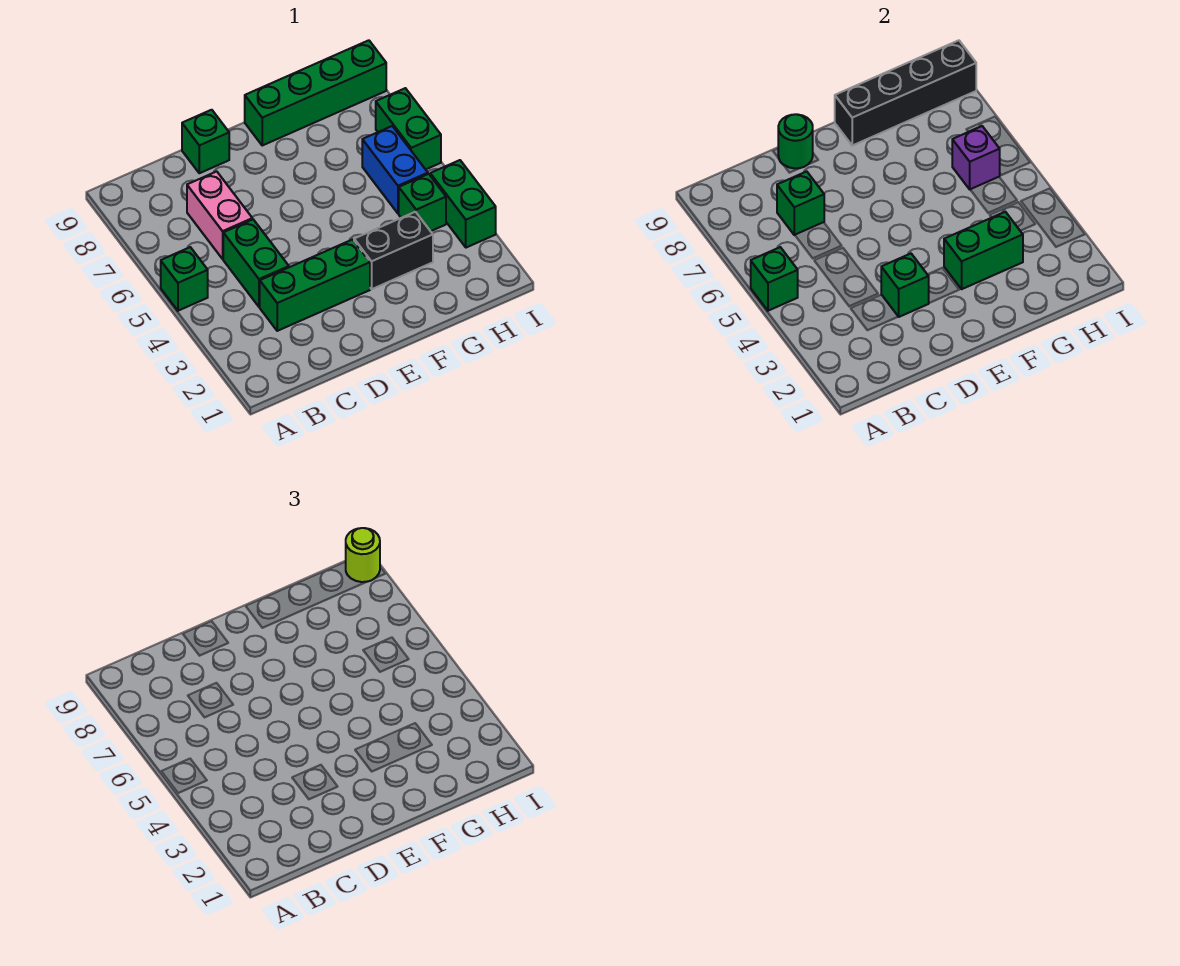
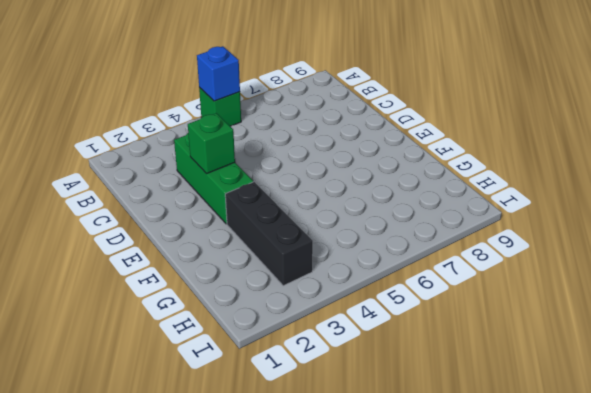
blue 1x1 brick [197,46,240,101] -> green 1x1 brick [751,247,798,311]
black 1x3 brick [225,182,313,286] -> black 1x2 brick [354,212,433,289]
none -> green 1x2 brick [223,219,289,307]
none -> pink 1x2 brick [187,171,252,259]
none -> green 1x1 brick [182,110,229,173]

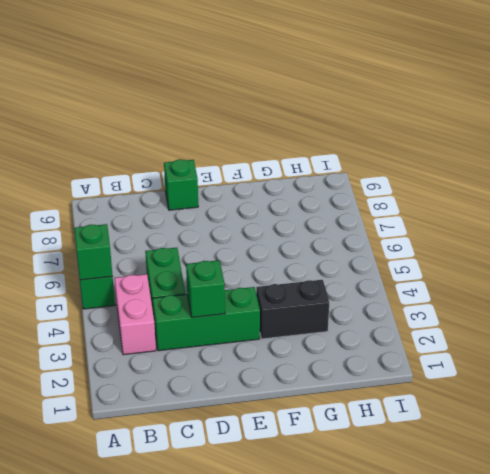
pink 1x2 brick [115,274,156,355] -> pink 1x2 brick moved to [187,171,252,259]
none -> green 1x4 brick [245,40,386,145]
none -> green 1x1 brick [399,174,446,231]
none -> blue 1x2 brick [362,126,428,214]

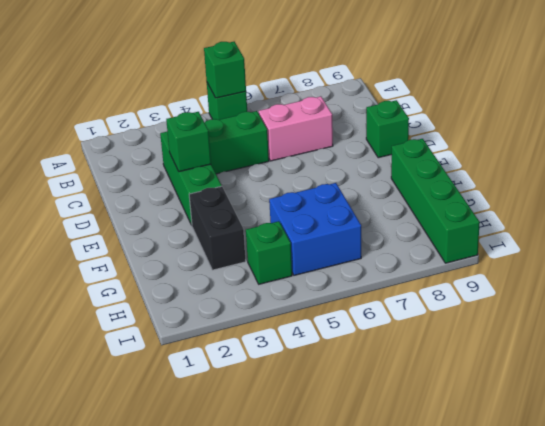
blue 2x2 brick [269,183,361,275] -> blue 1x2 brick [362,126,428,214]
none -> green 1x2 brick [430,160,496,248]
none -> green 1x2 brick [376,88,441,169]
none -> green 1x1 brick [777,171,824,235]

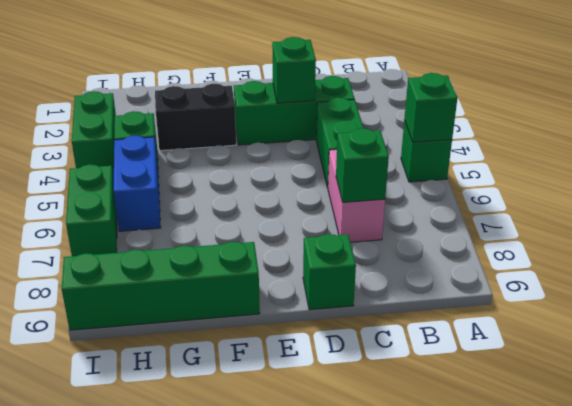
none -> green 1x1 round brick [778,114,813,168]
none -> green 1x2 brick [944,212,1023,289]
none -> black 1x4 brick [835,40,976,145]

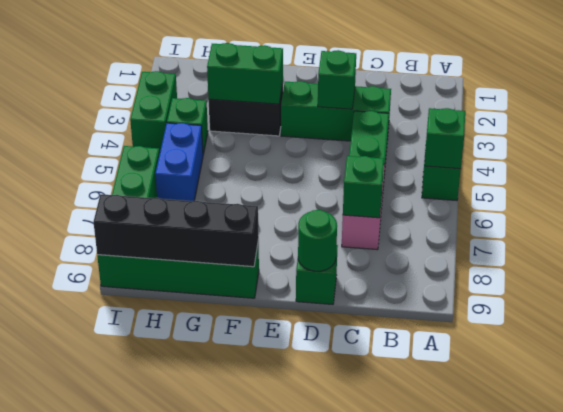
none -> purple 1x1 brick [952,126,1000,189]
none -> lime 1x1 round brick [346,528,380,582]

